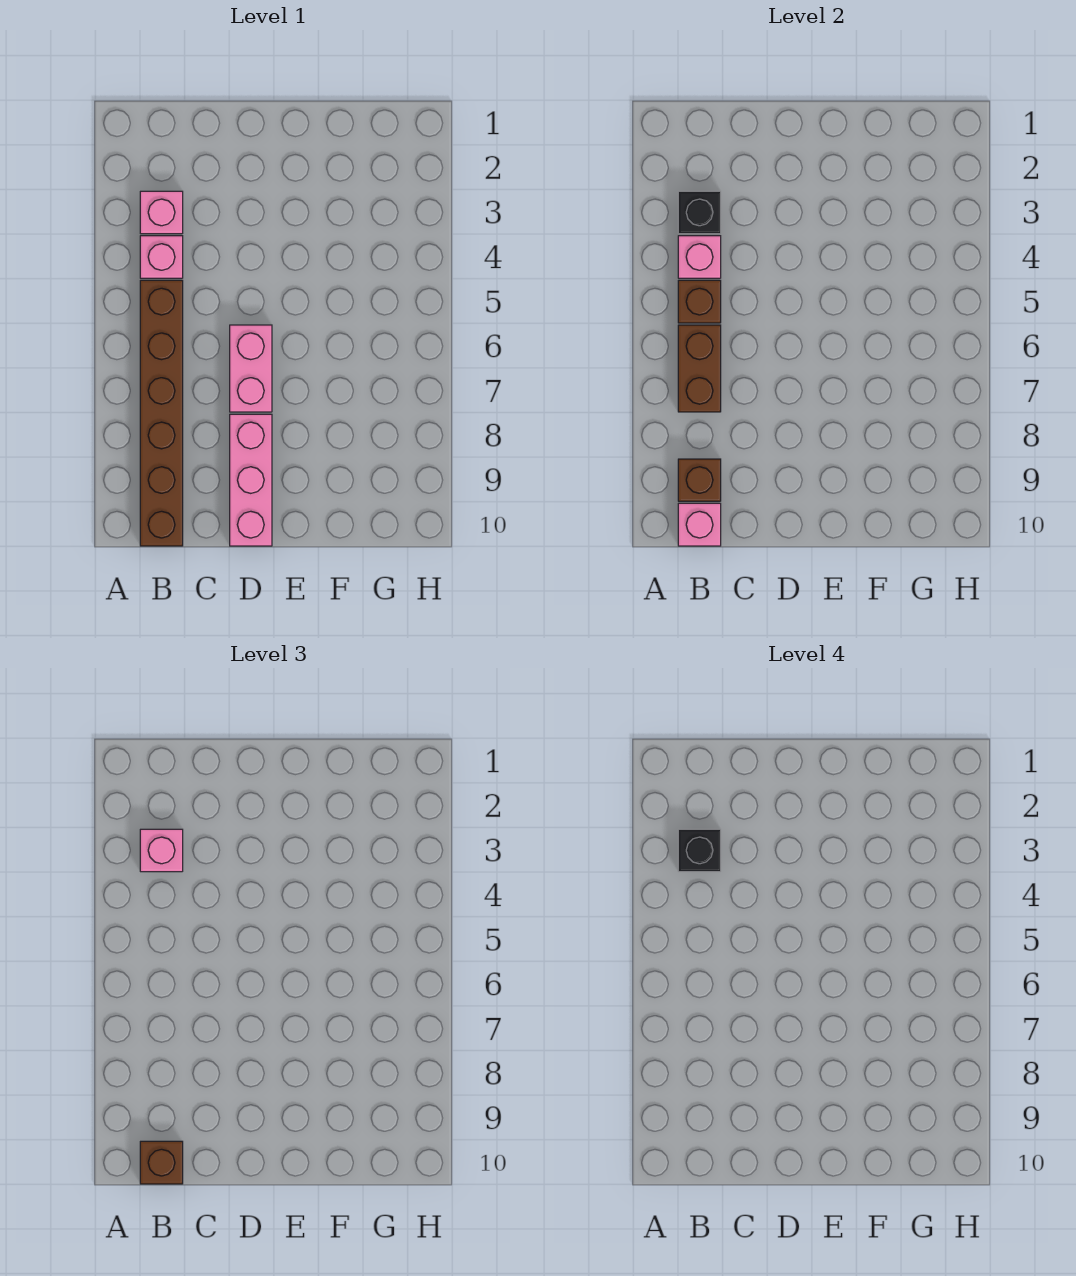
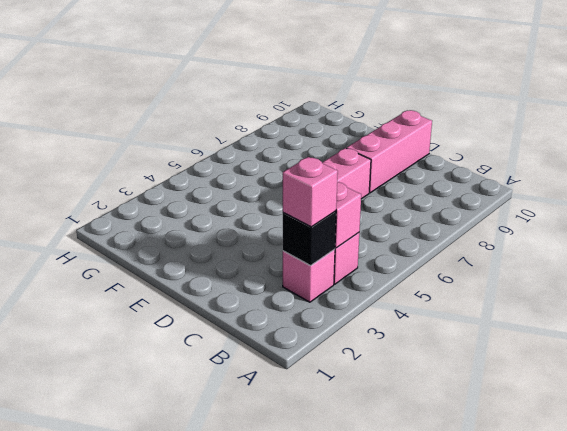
none -> brown 1x6 brick [140,280,183,546]
none -> brown 1x1 brick [678,280,721,323]
none -> brown 1x2 brick [678,325,721,412]

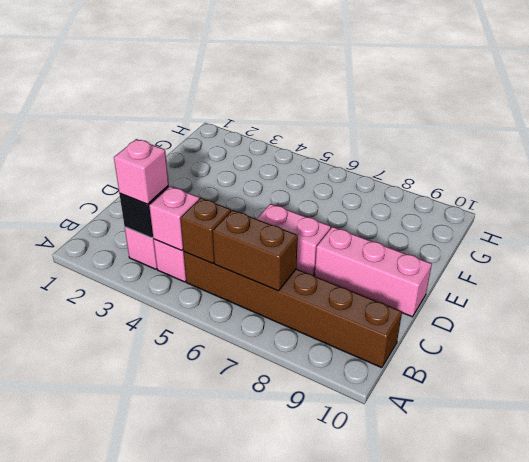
none -> brown 1x1 brick [678,459,721,501]
none -> pink 1x1 brick [678,503,721,546]
none -> brown 1x1 brick [140,1141,183,1184]

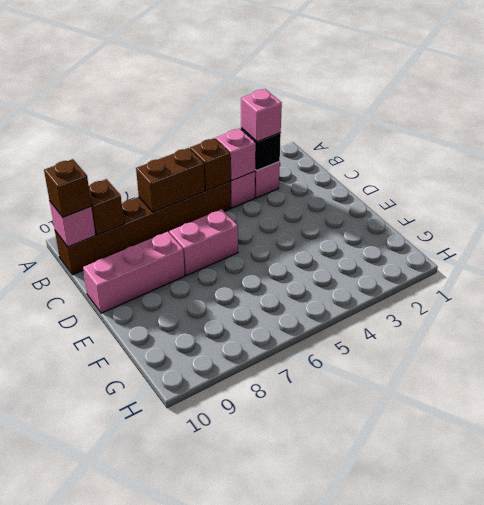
none -> black 1x1 brick [678,829,721,872]

